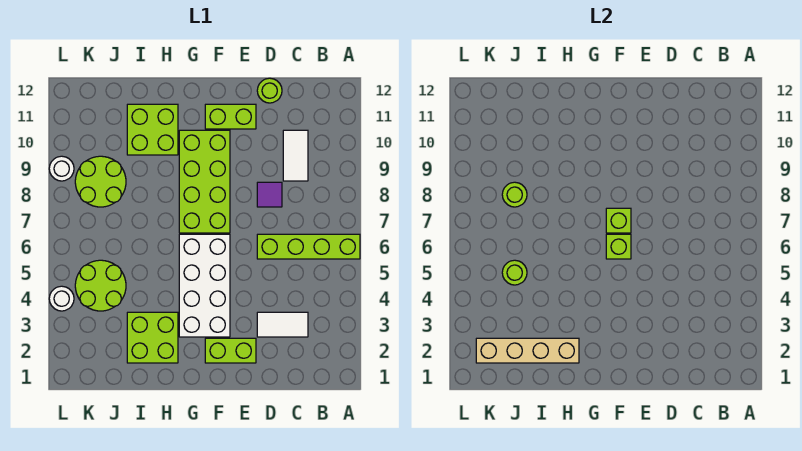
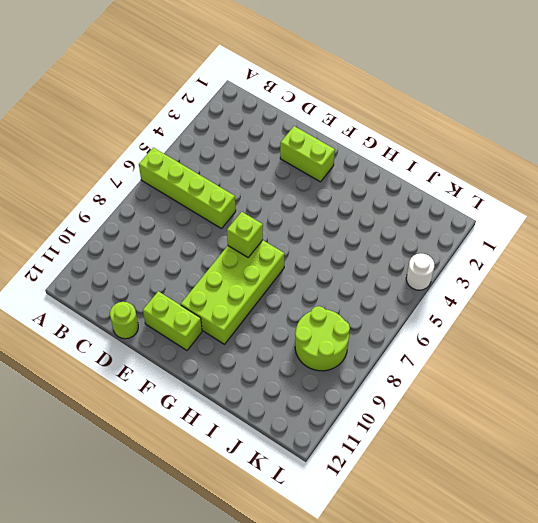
none -> white 1x2 tile [257,312,308,337]
none -> white 1x2 tile [283,130,308,181]
none -> purple 1x1 tile [257,182,282,207]

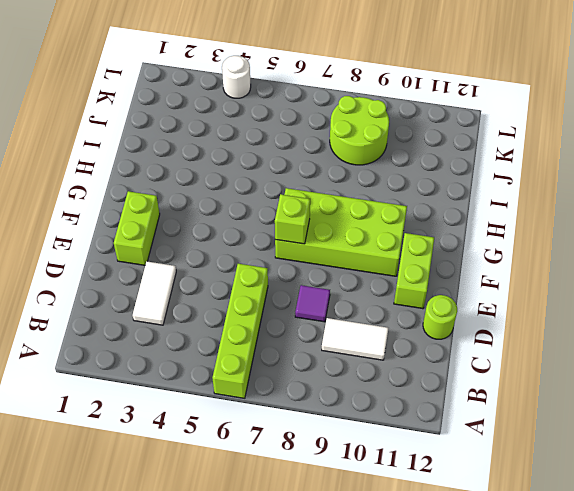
none -> white 2x4 brick [179,234,230,337]
none -> lime 2x2 brick [127,312,178,363]
none -> lime 2x2 brick [127,104,178,155]

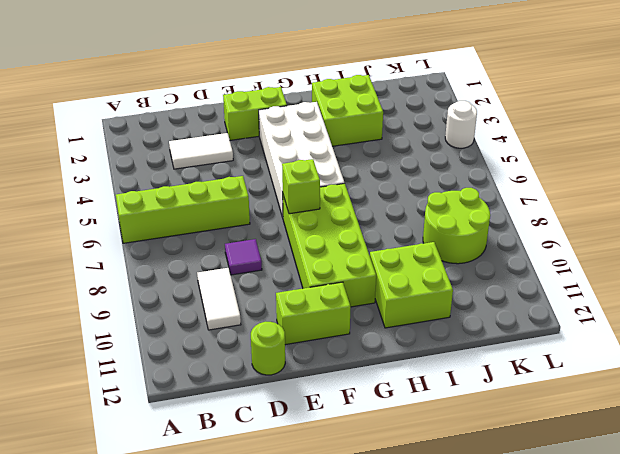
none -> lime 2x2 round brick [75,260,126,311]
none -> white 1x1 round brick [49,156,74,181]
none -> lime 1x1 brick [606,234,631,259]

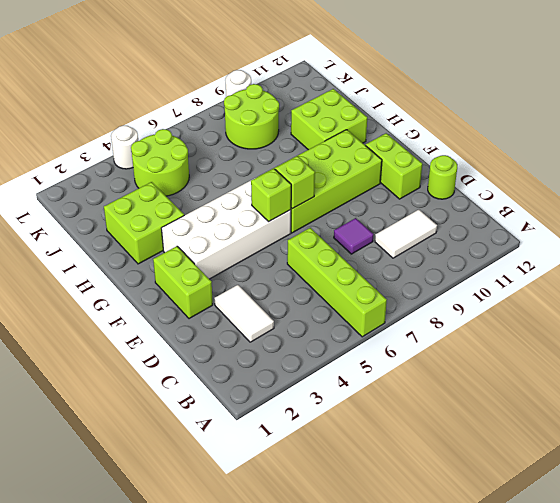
none -> tan 1x4 brick [476,338,579,363]
none -> lime 1x1 round brick [502,260,527,285]
none -> lime 1x1 round brick [502,182,527,207]

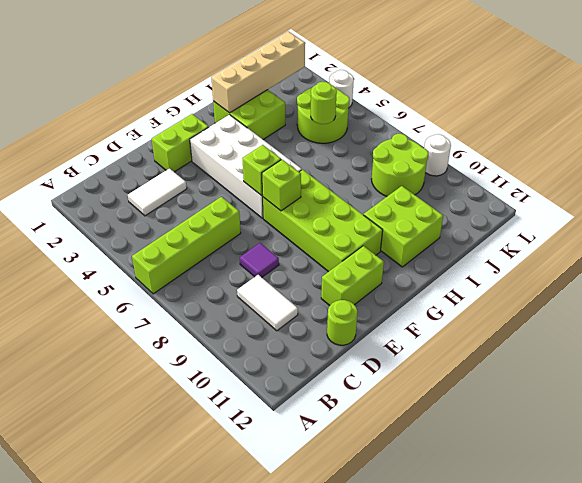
none -> lime 1x1 round brick [502,182,527,207]

